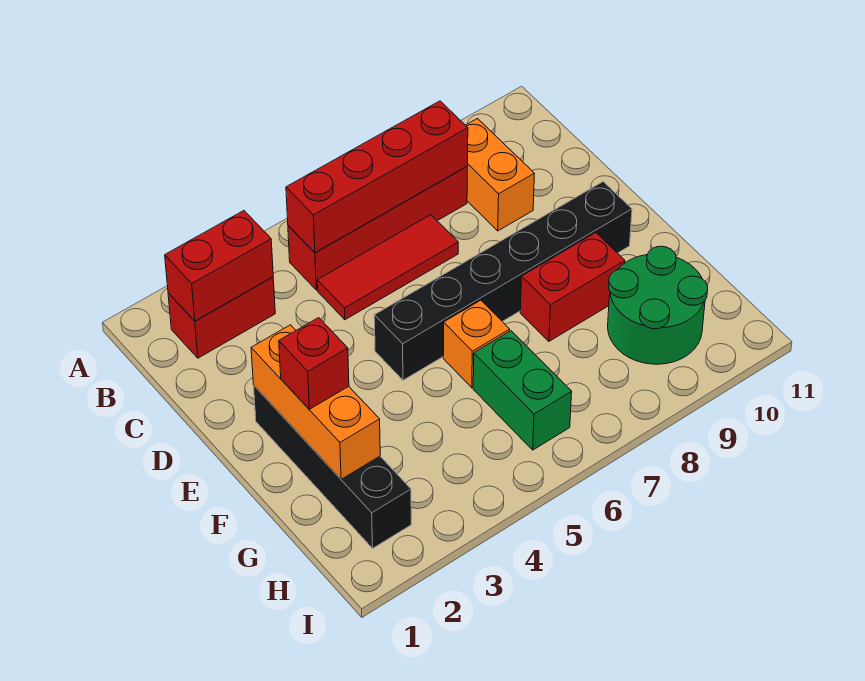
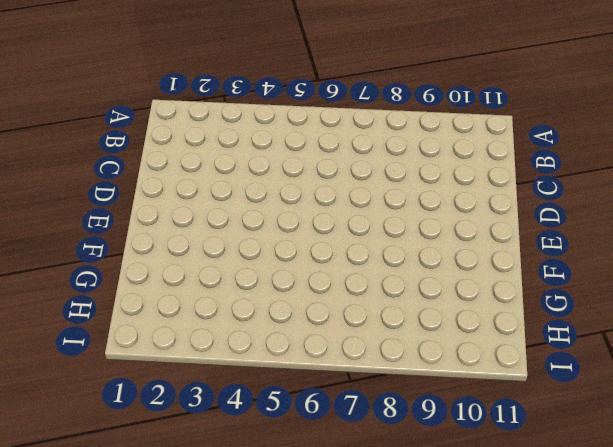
none -> red 1x2 brick [168,277,275,358]
none -> red 1x4 brick [288,167,467,290]
none -> orange 1x2 brick [466,119,534,231]

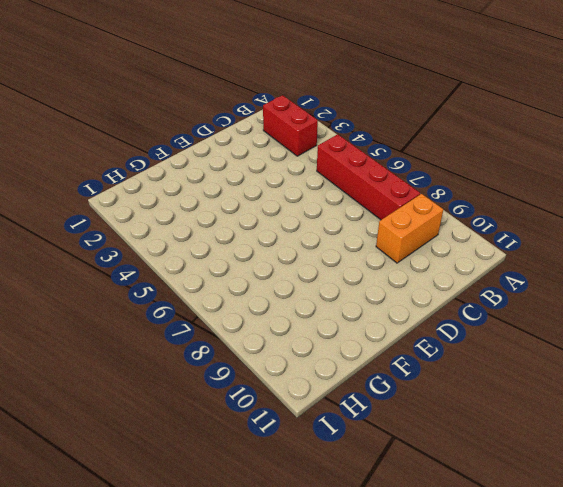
none -> red 1x3 tile [317,215,458,320]
none -> black 1x4 brick [254,386,411,548]
none -> black 1x6 brick [374,182,632,380]

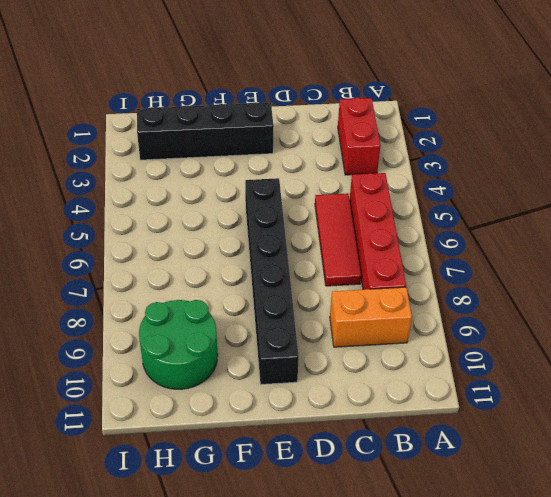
none -> orange 1x1 brick [443,300,510,388]
none -> red 1x2 brick [520,233,625,341]
none -> green 1x2 brick [473,331,572,450]

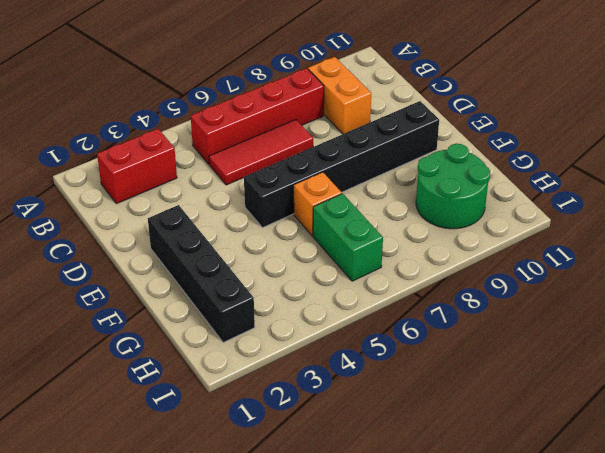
none -> red 1x2 brick [520,233,625,341]
none -> red 1x2 brick [165,211,273,321]
none -> red 1x4 brick [286,101,468,253]

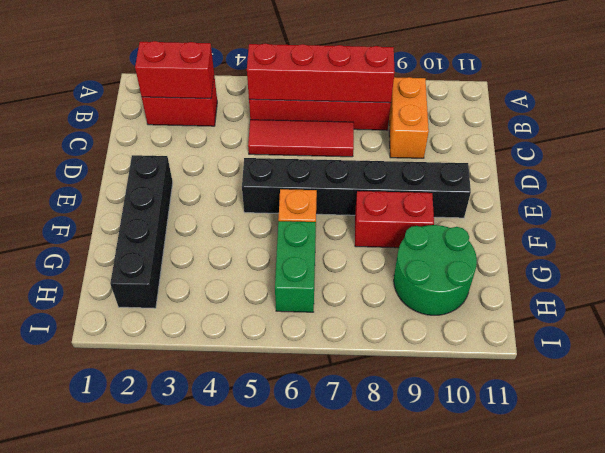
none -> orange 1x3 brick [251,325,380,479]
none -> red 1x1 brick [279,318,349,409]

